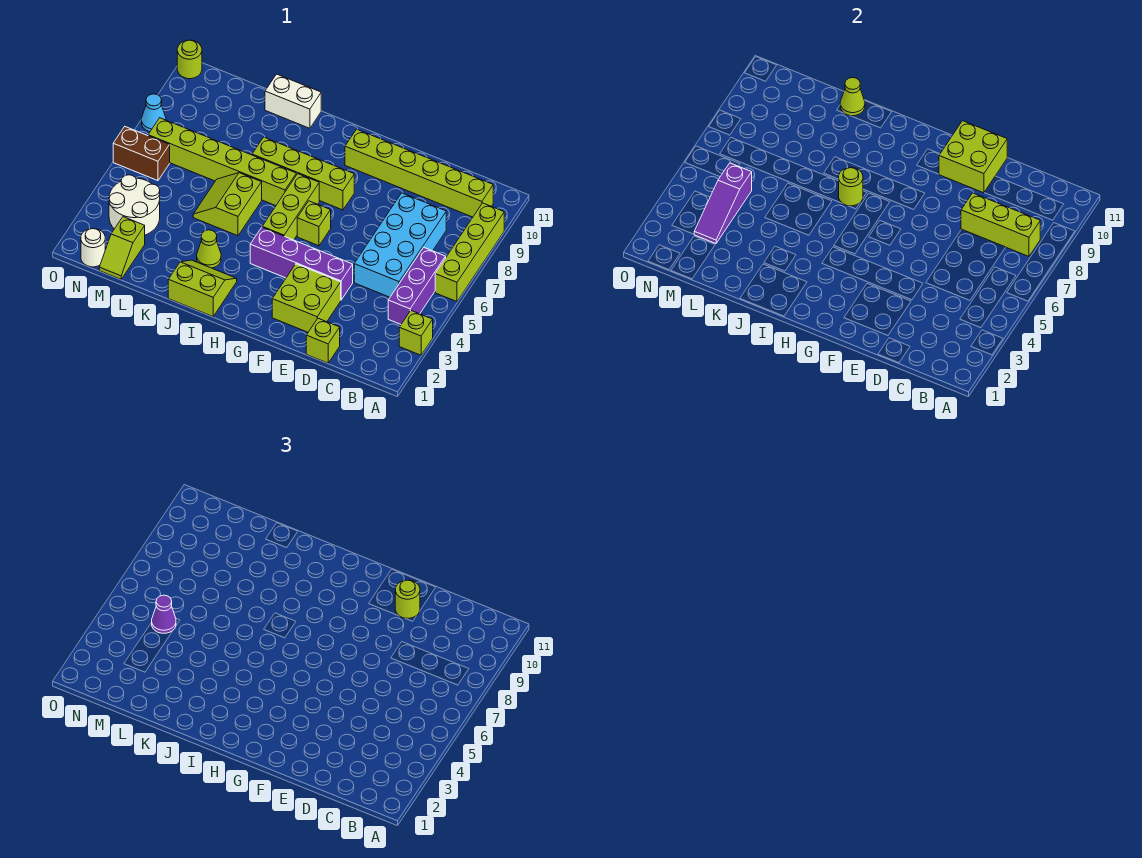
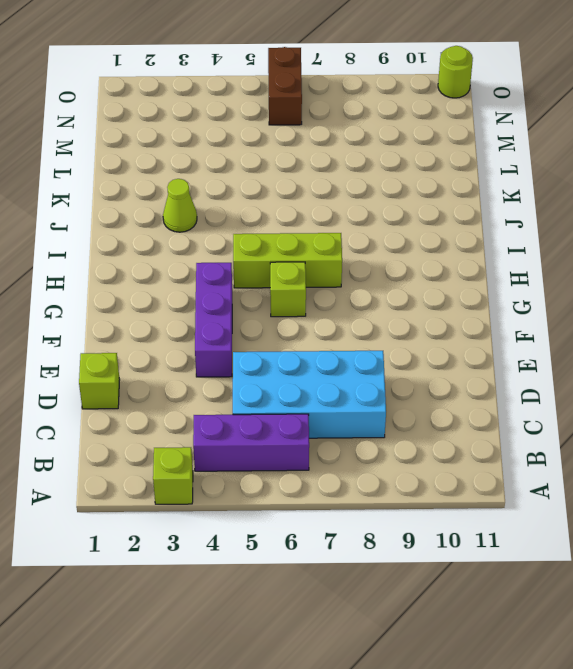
purple 1x3 brick [195,263,232,377] -> purple 1x4 brick [250,228,353,300]
none -> lime 1x4 brick [435,203,504,302]
none -> lime 1x6 brick [345,129,493,217]
none -> lime 2x2 brick [272,264,341,332]

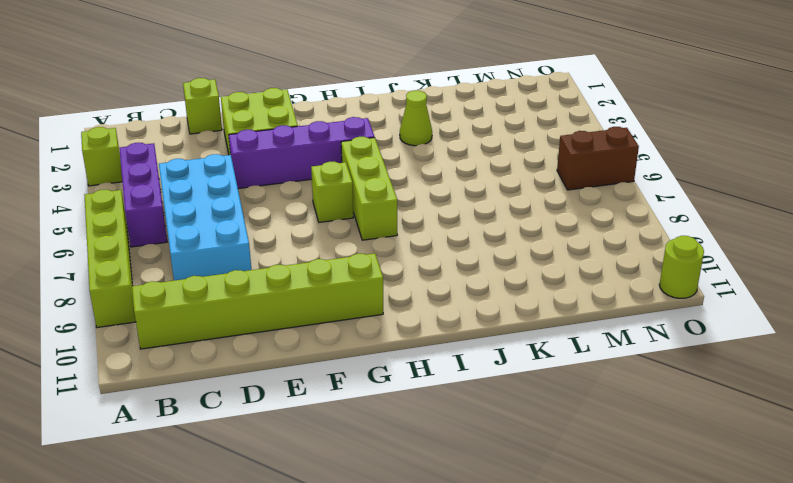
none -> lime 1x4 brick [252,137,354,210]
none -> lime 2x2 slope [168,260,237,317]
none -> lime 1x6 brick [148,118,296,206]

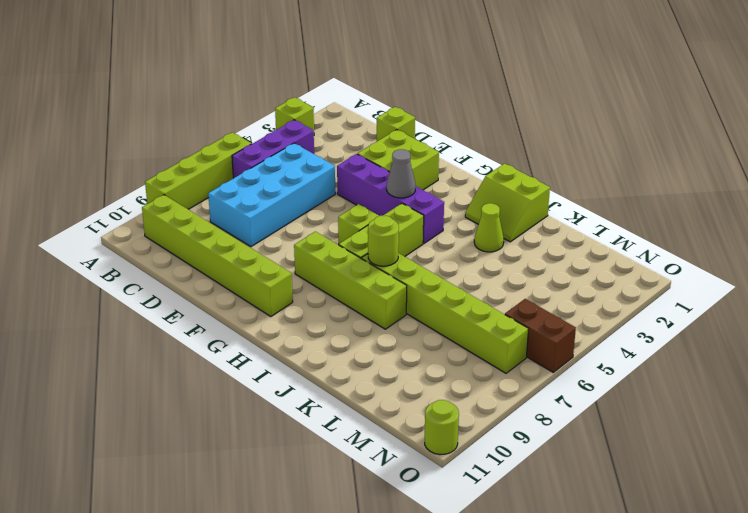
grey 1x1 cone [387,149,416,198] -> none
none -> lime 2x2 slope [193,173,262,236]
none -> white 1x2 brick [265,74,321,128]
none -> lime 1x2 slope [99,217,145,279]

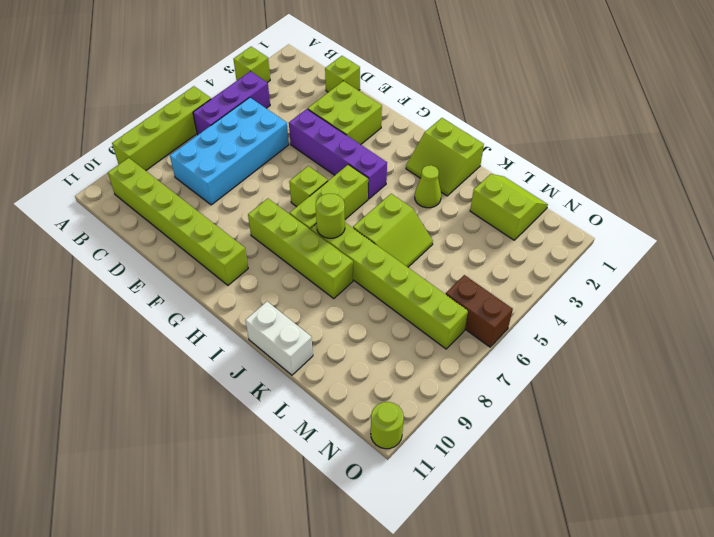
lime 2x2 slope [470,174,548,240] -> lime 1x2 slope [99,217,145,279]
none -> white 2x2 round brick [109,175,160,235]
none -> white 1x1 round brick [81,229,105,267]
none -> cyan 1x1 cone [142,94,166,132]

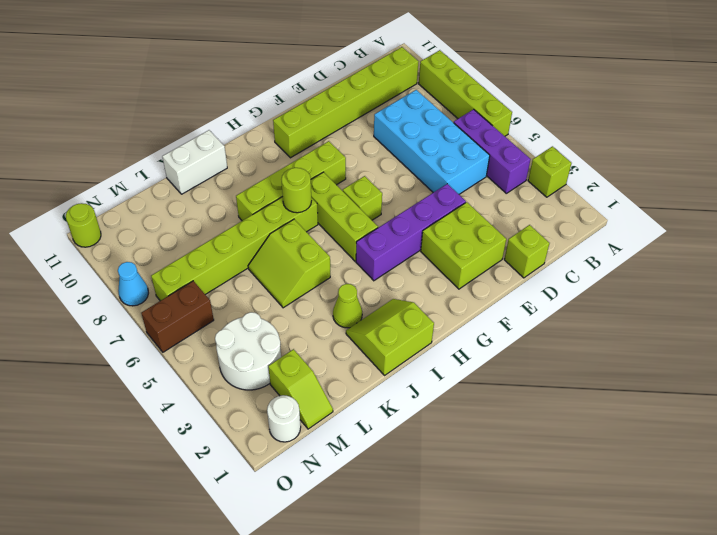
none -> lime 1x3 brick [961,193,1040,256]
none -> lime 2x2 brick [939,121,1007,193]
none -> lime 1x1 cone [840,78,865,116]

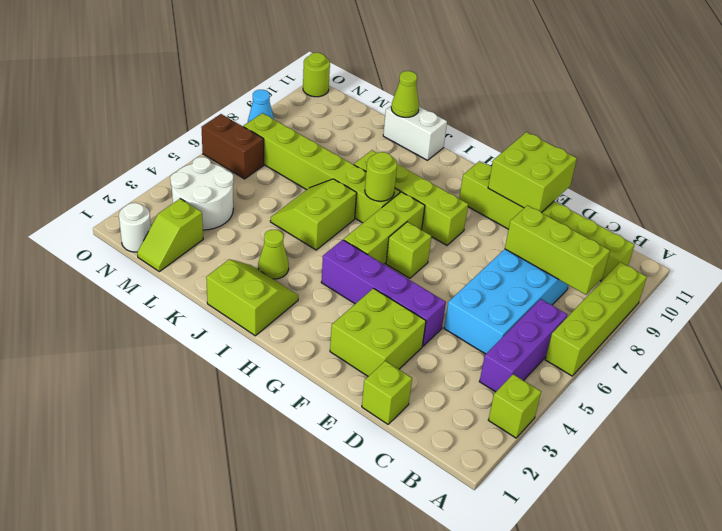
none -> purple 1x3 slope [694,163,752,244]
none -> lime 1x1 round brick [395,580,420,618]
none -> purple 1x1 cone [152,595,176,633]

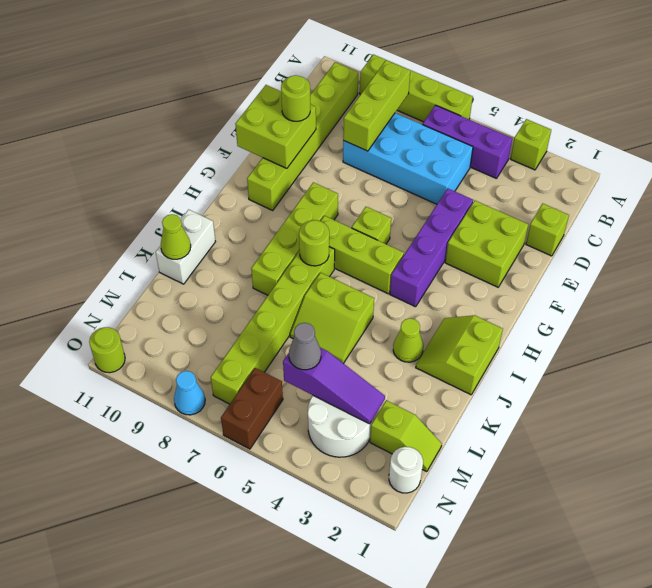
grey 1x1 cone [289,323,321,370] -> purple 1x1 cone [152,595,176,633]

